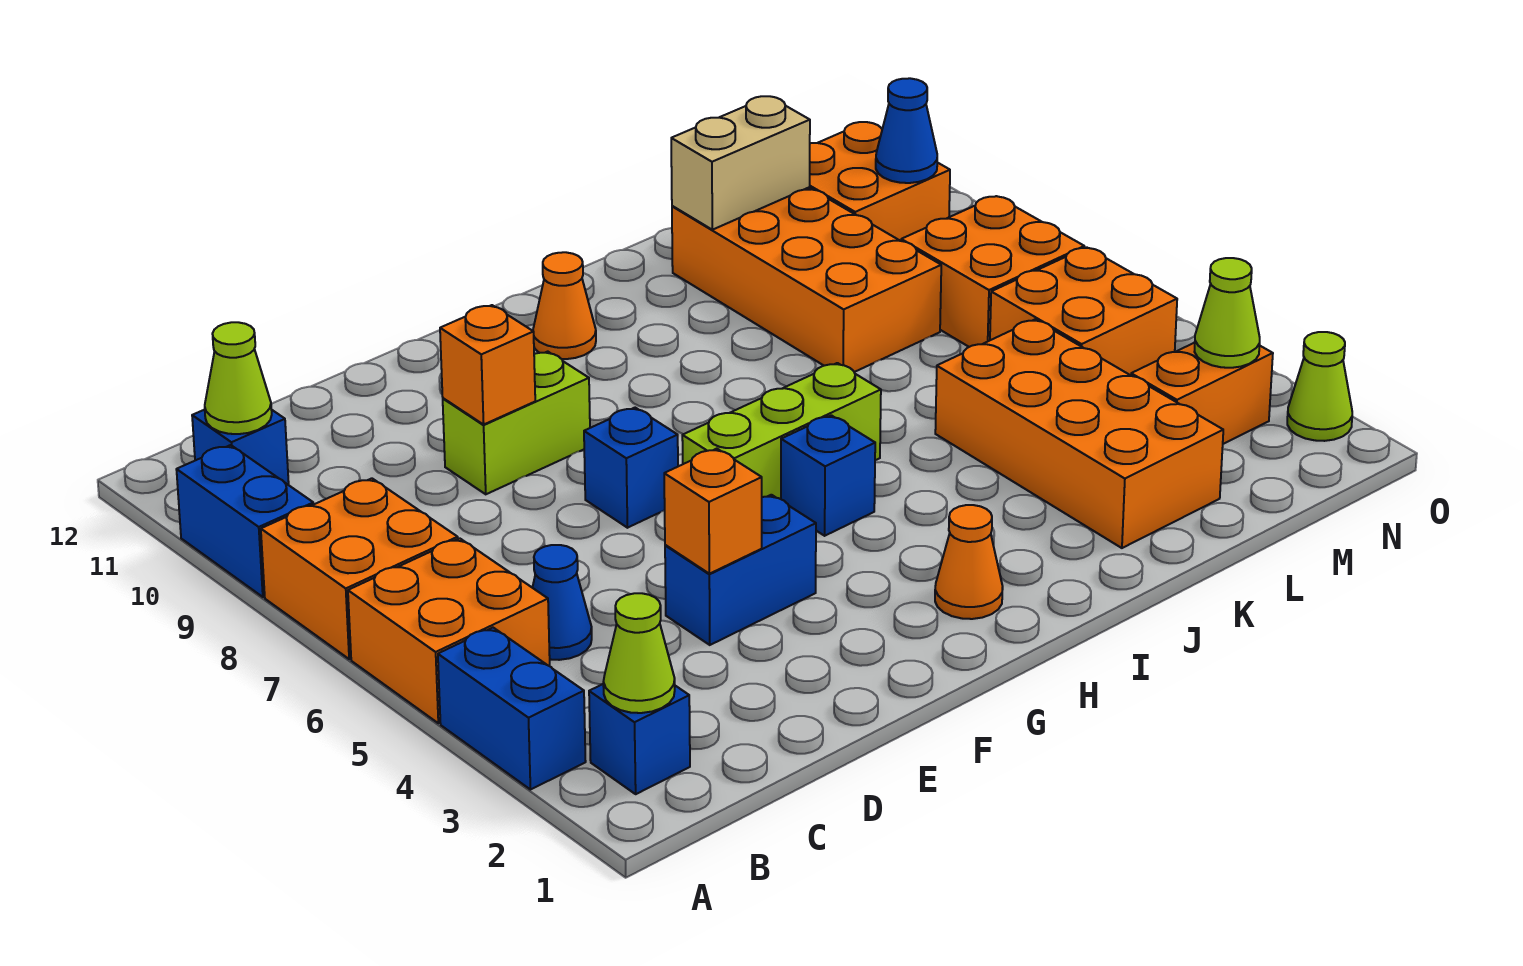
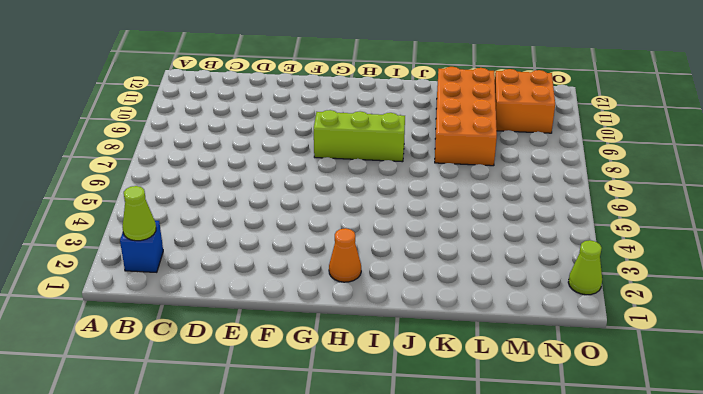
lime 1x3 brick [314,110,405,162] -> lime 1x3 brick moved to [682,363,881,499]
none -> blue 1x2 brick [438,628,586,790]
none -> orange 2x2 brick [348,538,550,723]
none -> orange 2x2 brick [261,478,458,659]

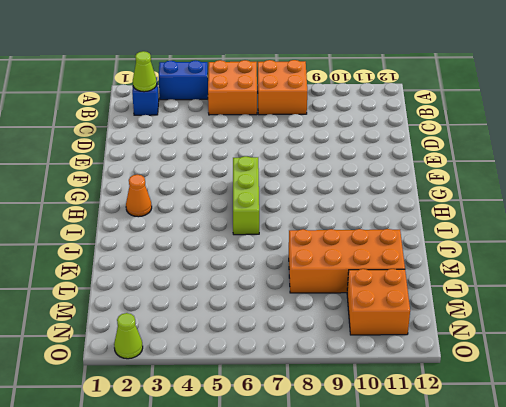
none -> blue 1x2 brick [176,445,313,597]
none -> blue 1x1 brick [192,409,289,485]
none -> blue 1x1 cone [532,545,592,660]

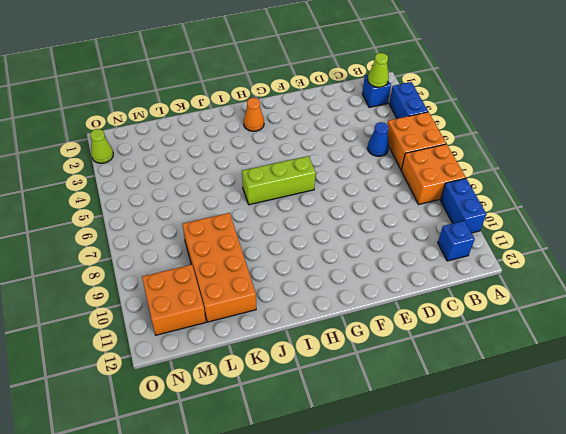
none -> blue 1x2 brick [665,495,816,645]
none -> lime 1x2 brick [443,352,590,494]
none -> blue 1x1 brick [584,408,678,528]

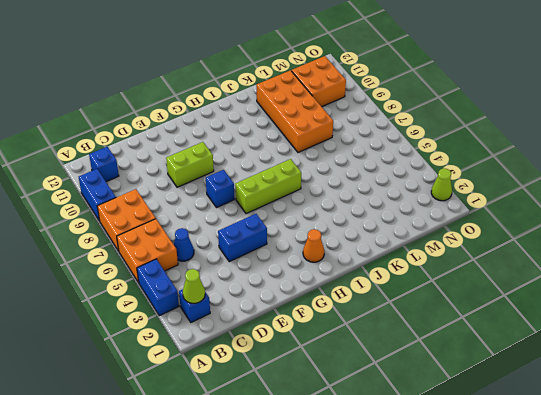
none -> blue 1x1 brick [781,415,875,536]
none -> orange 1x1 cone [533,252,596,359]
none -> orange 2x4 brick [935,320,1223,548]

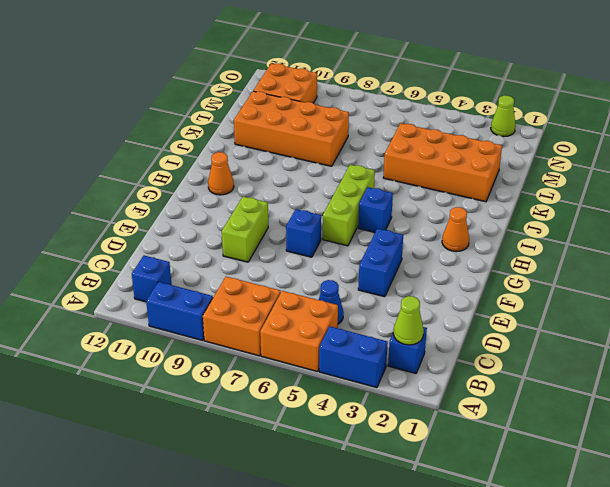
none -> orange 1x2 brick [1131,343,1273,444]
none -> orange 2x2 brick [990,247,1177,375]
none -> orange 2x2 brick [901,196,1084,347]

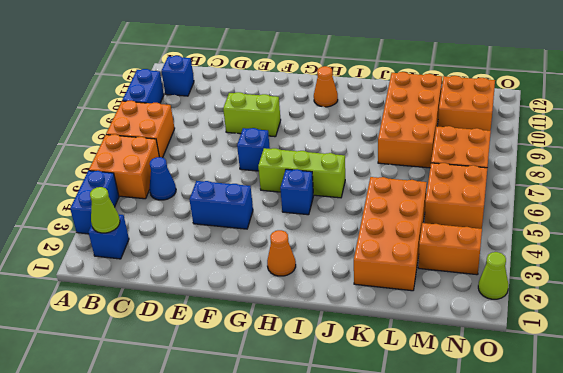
none -> lime 1x1 cone [205,322,272,434]
none -> orange 1x1 brick [664,449,762,574]
none -> orange 1x1 brick [440,305,535,424]

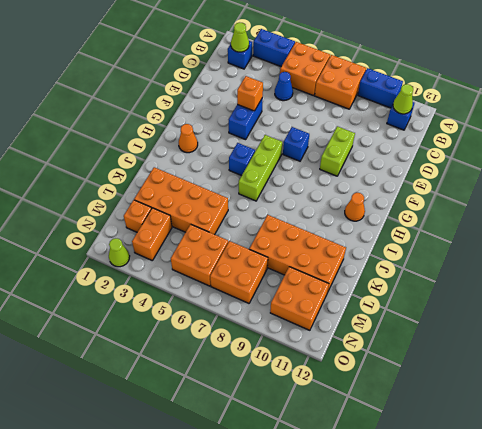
orange 1x1 brick [124,200,152,232] -> orange 1x1 brick moved to [440,305,535,424]
none -> tan 1x2 brick [671,96,810,230]
none -> lime 1x1 cone [1194,258,1260,368]
none -> blue 1x1 cone [876,78,937,183]

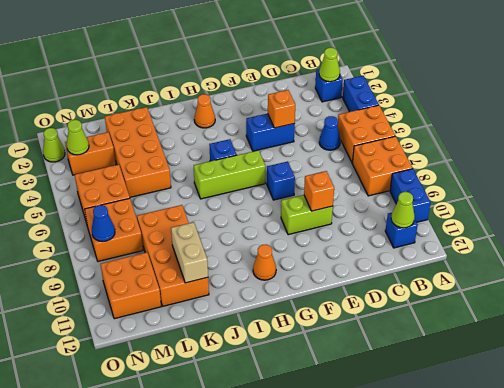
tan 1x2 brick [171,222,208,283] -> tan 1x2 brick turned to [671,96,810,230]
blue 1x1 cone [92,205,115,242] -> blue 1x1 cone moved to [876,78,937,183]

